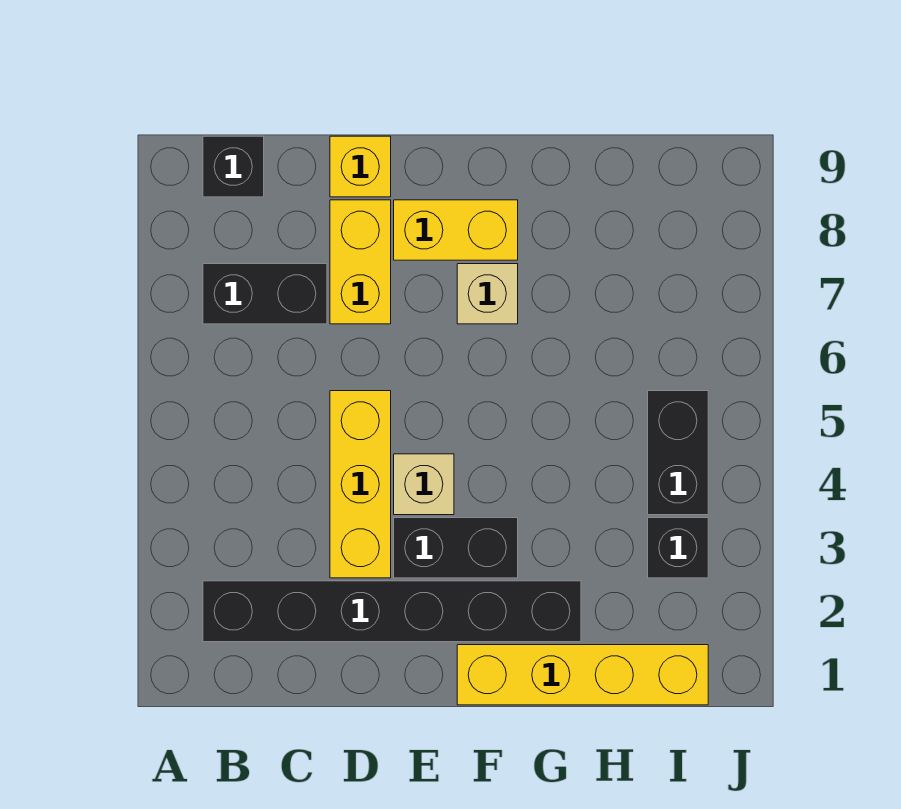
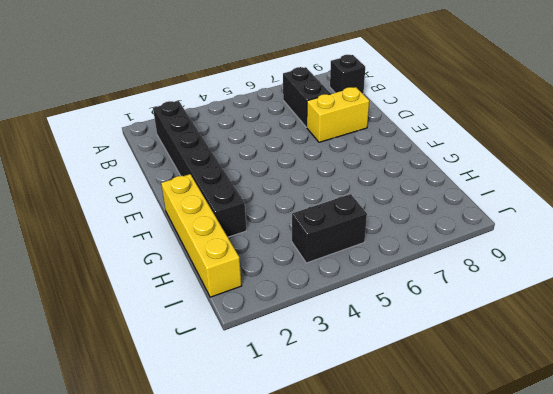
none -> yellow 1x3 brick [330,391,391,578]
none -> yellow 1x1 brick [330,136,391,197]
none -> black 1x2 brick [394,518,518,578]

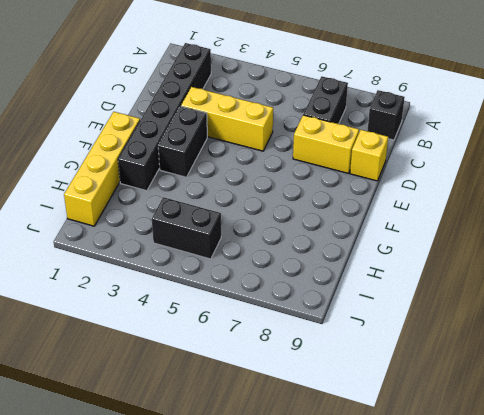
none -> tan 1x1 brick [394,454,454,515]
none -> yellow 1x2 brick [394,200,518,260]
none -> tan 1x1 brick [457,264,518,324]

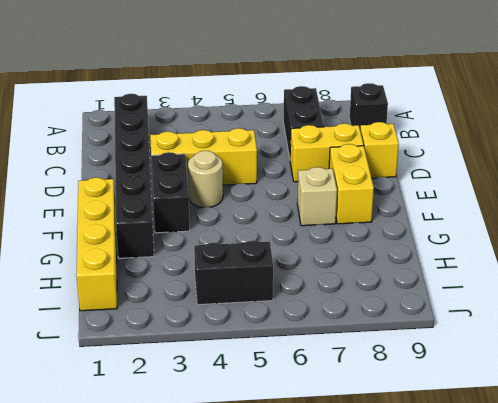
tan 1x1 round brick [188,151,223,208] -> tan 1x1 brick [394,454,454,515]
none -> black 1x1 brick [648,518,708,578]

